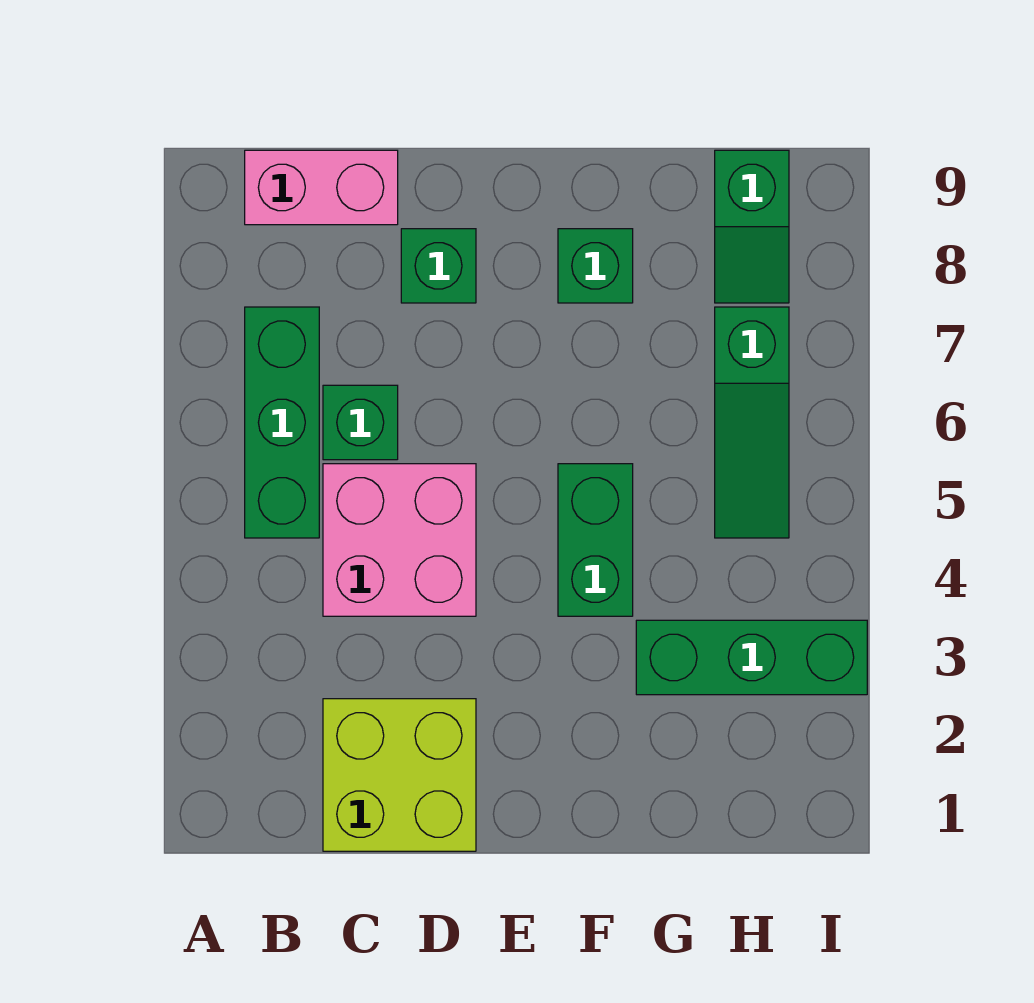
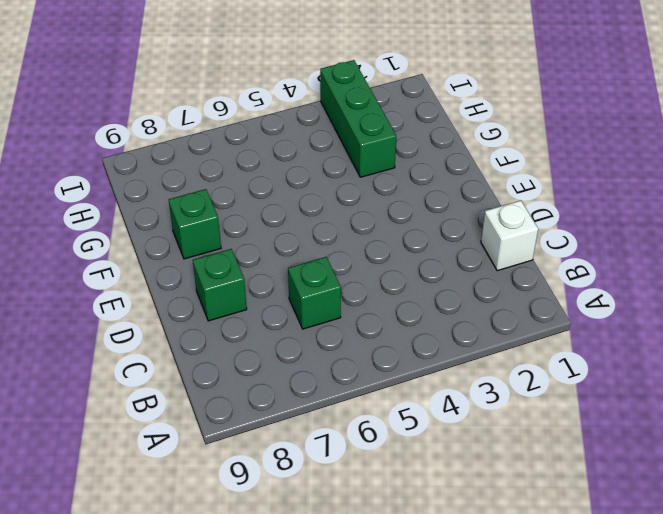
white 1x1 brick [481,201,538,271] -> lime 2x2 brick [323,699,476,851]
none -> green 1x3 brick [245,307,319,538]
none -> pink 1x2 brick [245,150,398,225]

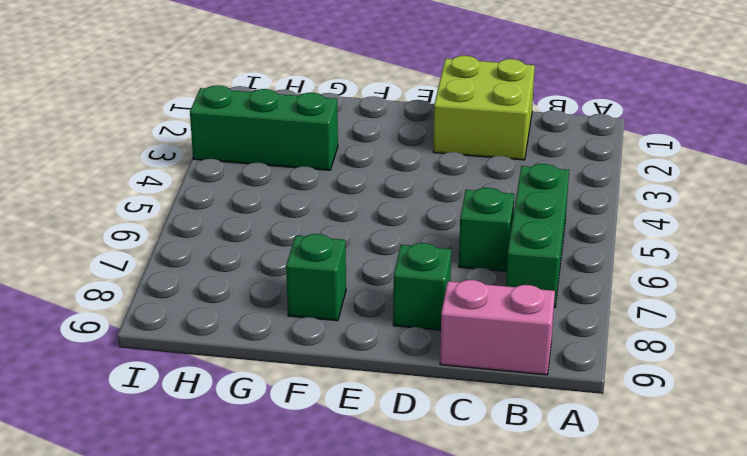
none -> pink 2x2 brick [323,464,476,616]
none -> green 1x2 brick [558,464,633,616]

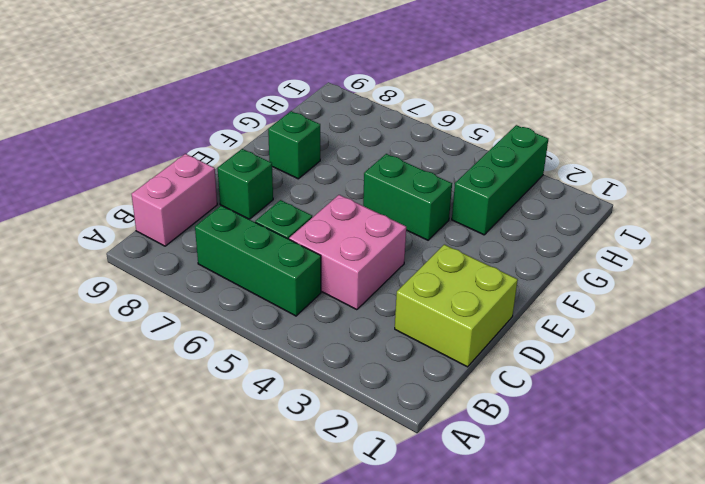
none -> green 1x3 slope [715,307,789,538]
none -> green 1x2 slope [715,150,789,303]

